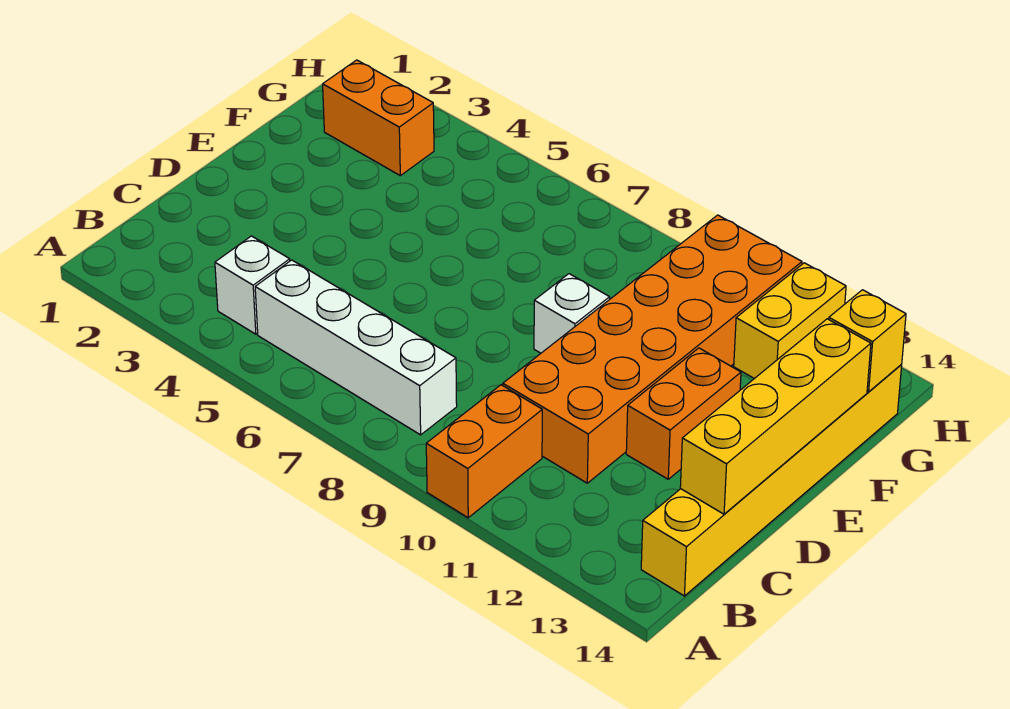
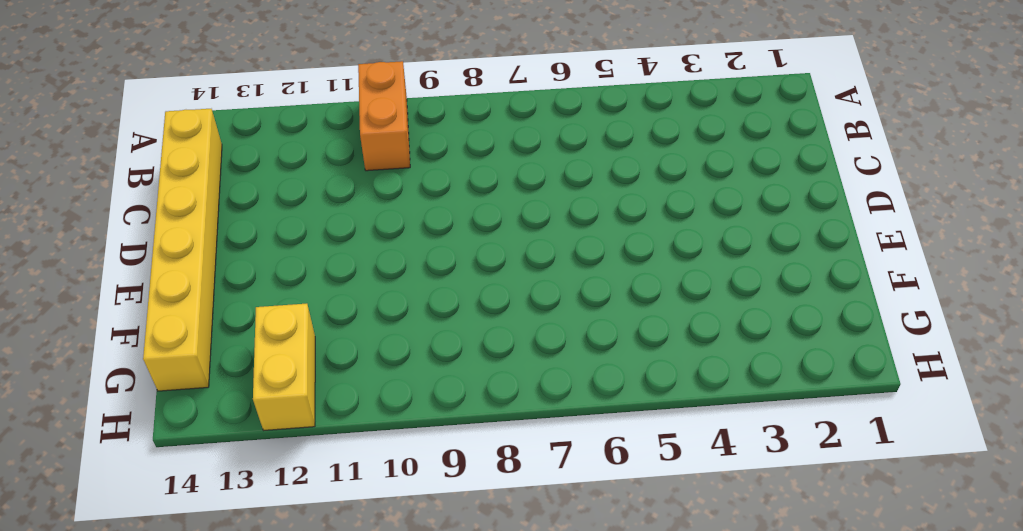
none -> white 1x1 brick [215,236,290,334]
none -> white 1x4 brick [255,260,457,435]

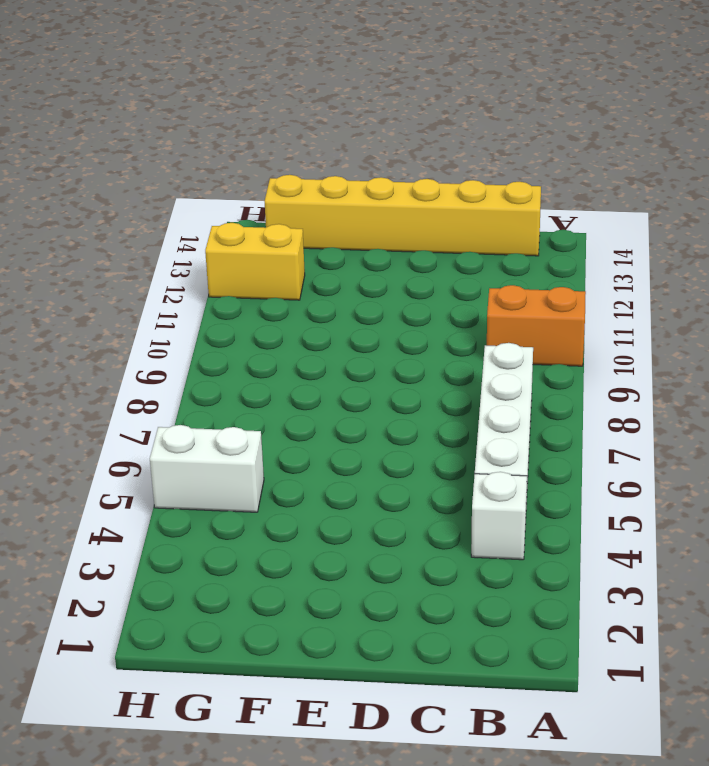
white 1x2 brick [150,425,264,512] -> none
none -> orange 2x6 brick [503,215,802,483]
none -> orange 1x2 brick [626,348,741,479]

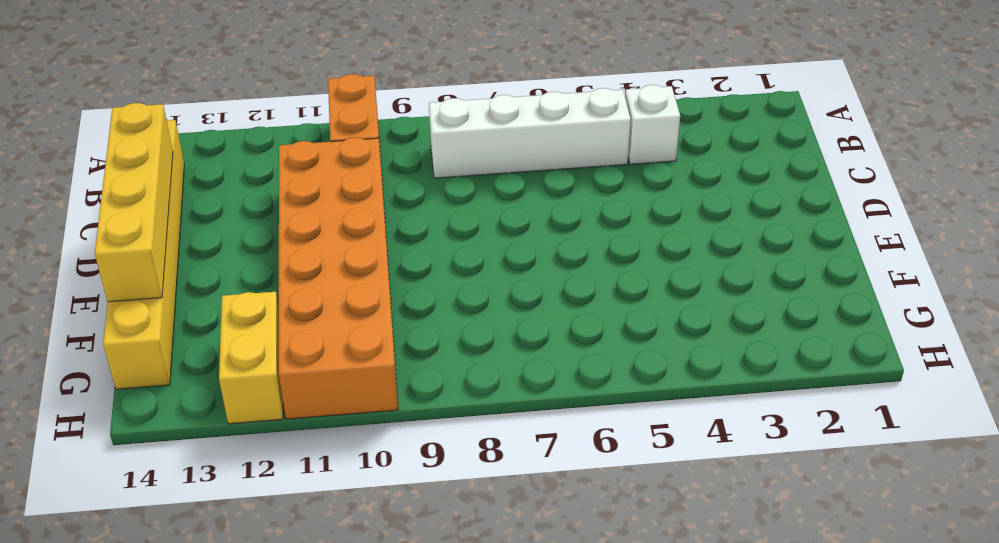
none -> orange 1x2 brick [626,348,741,479]
none -> white 1x1 brick [534,274,610,353]

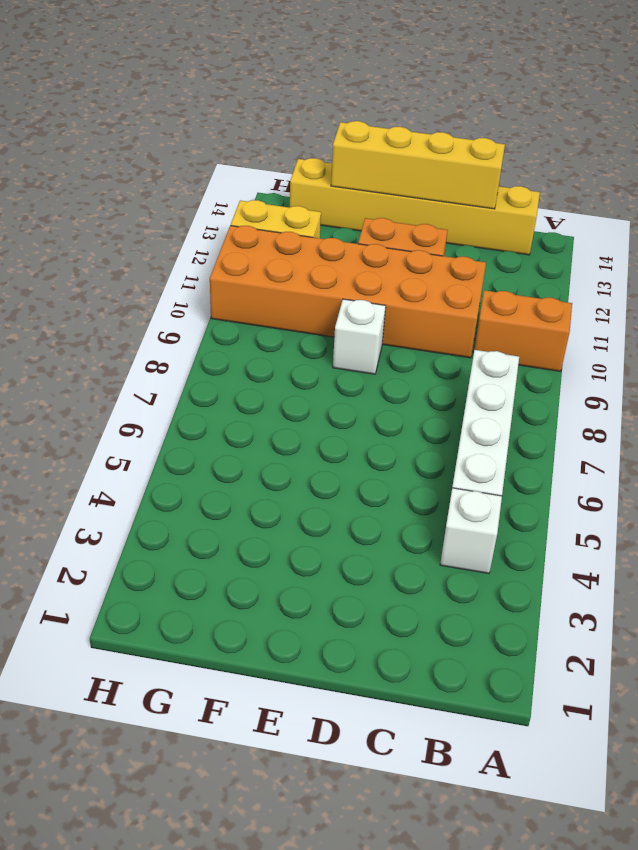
none -> orange 1x2 brick [323,60,434,176]
none -> yellow 1x1 brick [829,290,906,392]

